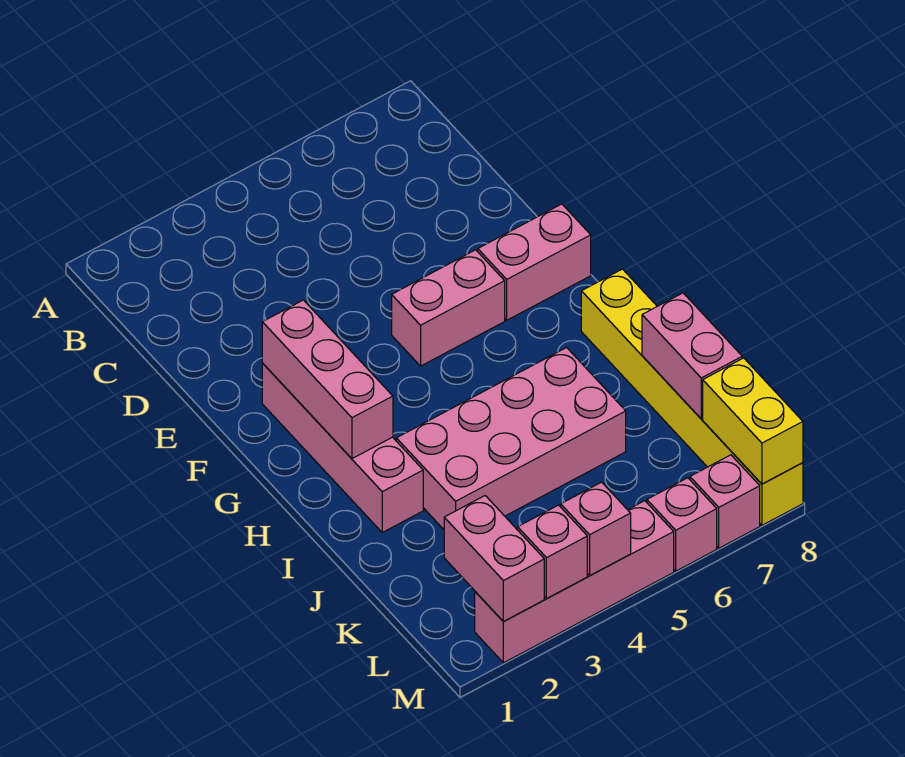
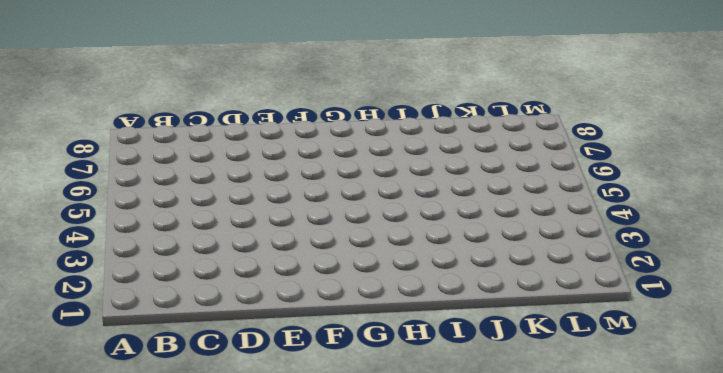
none -> pink 1x4 brick [262,363,423,532]
none -> pink 1x2 brick [392,250,505,366]
none -> pink 1x2 brick [478,204,591,320]

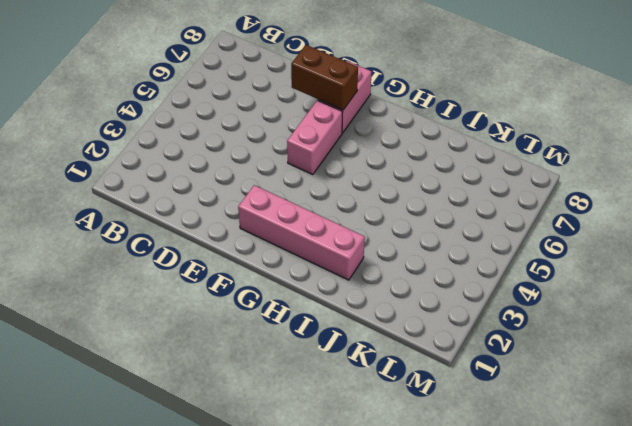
brown 1x2 brick [291,45,358,110] -> none
none -> yellow 1x6 brick [581,269,803,525]
none -> pink 2x4 brick [396,348,626,529]
none -> pink 1x4 brick [475,501,674,663]

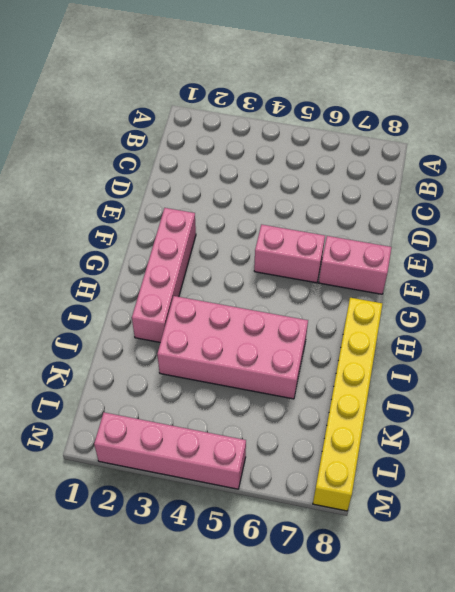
none -> pink 1x1 brick [647,478,717,571]
none -> pink 1x1 brick [690,455,760,548]
none -> pink 1x3 brick [262,300,393,459]

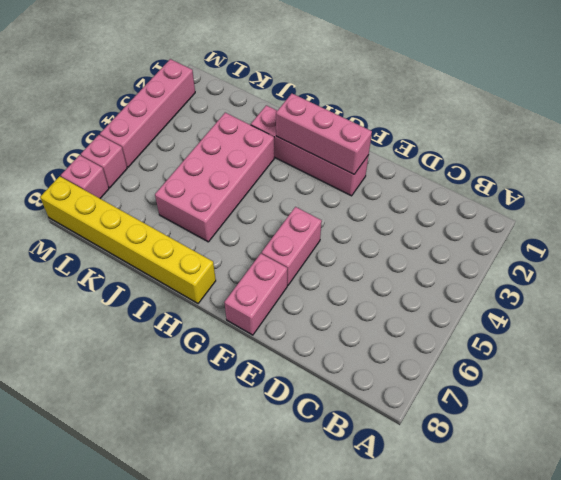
none -> pink 1x2 brick [642,293,742,419]
none -> pink 1x2 brick [444,496,544,621]
none -> yellow 1x2 brick [703,358,803,484]

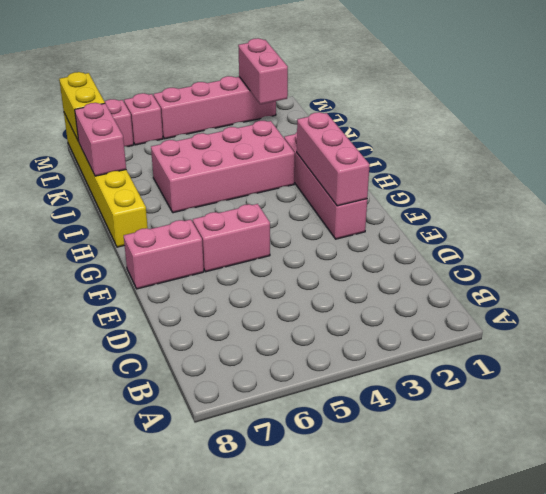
none -> pink 1x1 brick [518,505,587,599]
none -> pink 1x1 brick [561,482,631,576]

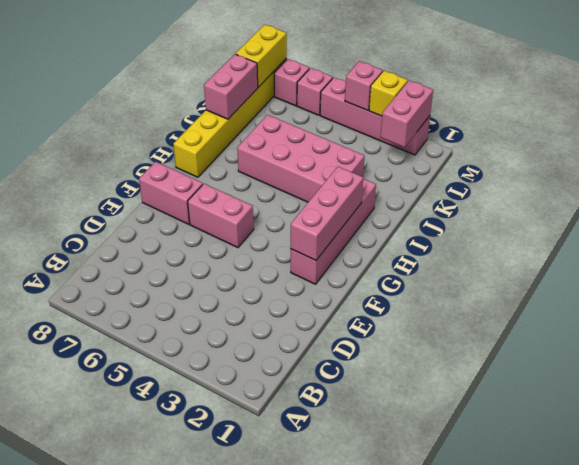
yellow 1x1 brick [369,71,408,116] -> pink 1x1 brick [518,505,587,599]

